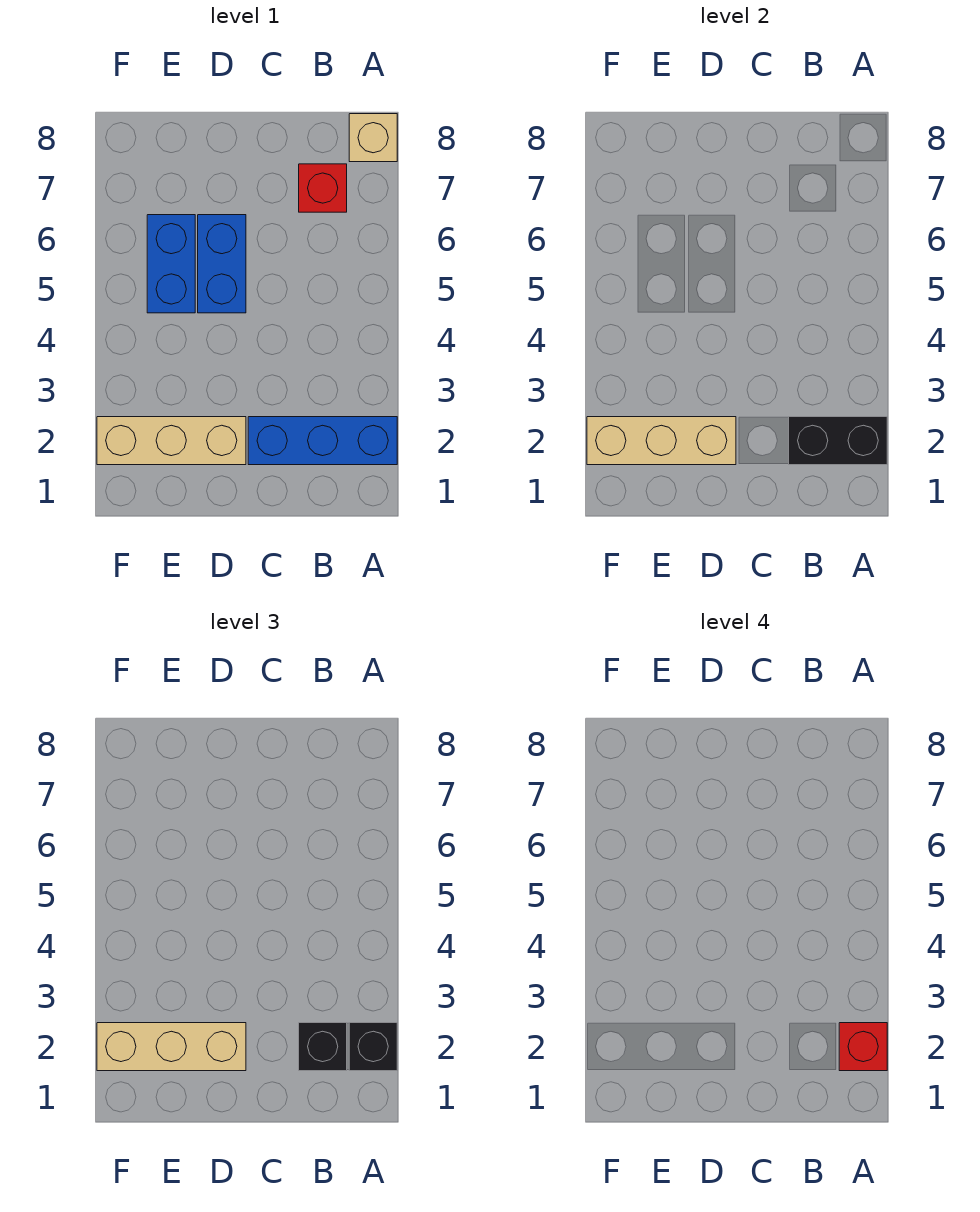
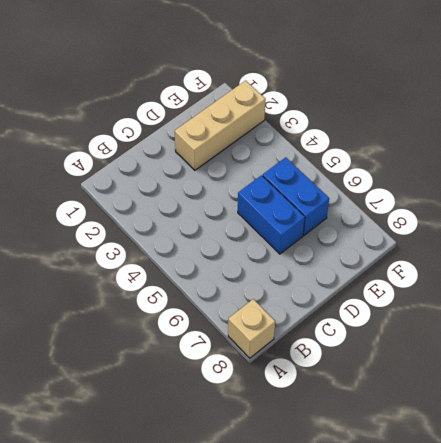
none -> blue 1x3 brick [248,417,397,465]
none -> red 1x1 brick [299,164,347,212]
none -> black 1x2 brick [789,417,887,465]

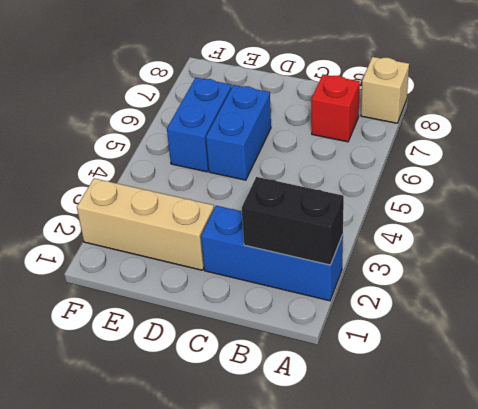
none -> tan 1x3 brick [587,417,736,465]
none -> black 1x1 brick [349,1023,397,1071]
none -> black 1x1 brick [299,1023,347,1071]

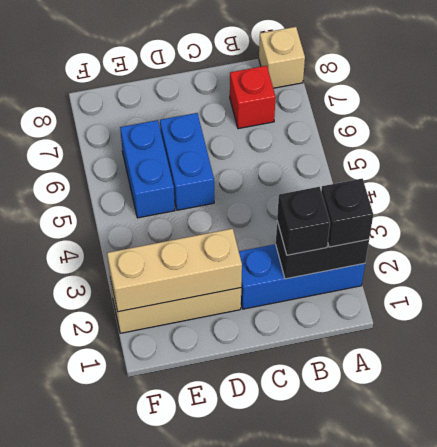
none -> tan 1x3 brick [97,1023,246,1071]
none -> red 1x1 brick [839,1023,887,1071]

